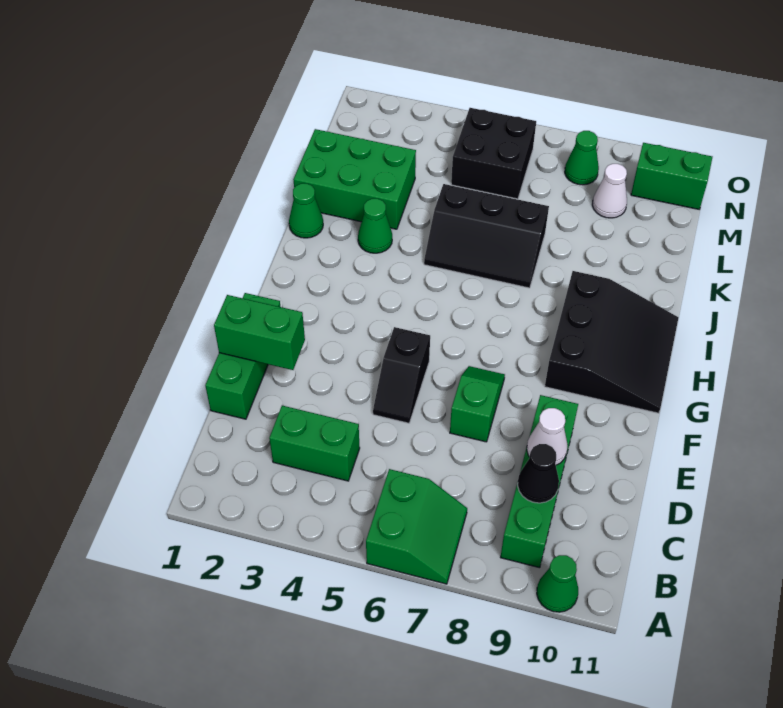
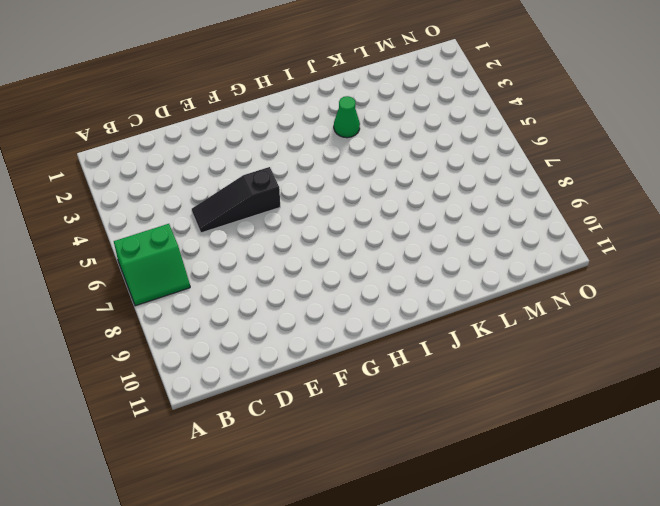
black 1x3 slope [192,167,280,233] -> black 1x2 slope [373,327,430,423]
none -> green 1x1 cone [537,555,578,612]
none -> green 1x4 brick [500,395,578,568]
none -> green 1x2 brick [269,405,360,481]

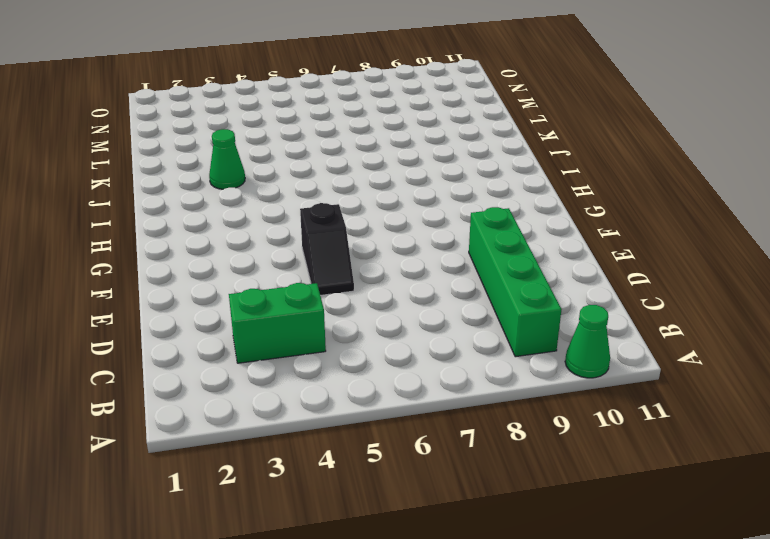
none -> green 2x2 slope [366,469,467,584]
none -> green 1x3 brick [205,293,280,419]
none -> green 1x2 slope [450,366,505,442]

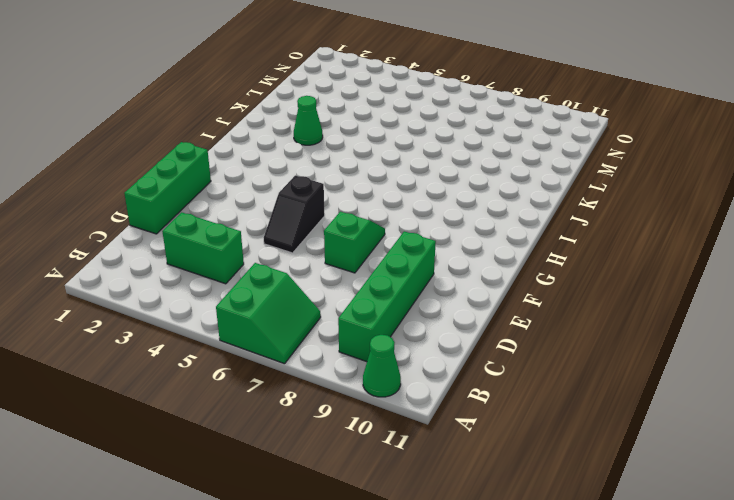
none -> black 3x3 slope [545,271,678,413]
none -> green 1x1 cone [289,183,323,238]
none -> black 2x3 slope [424,184,549,288]

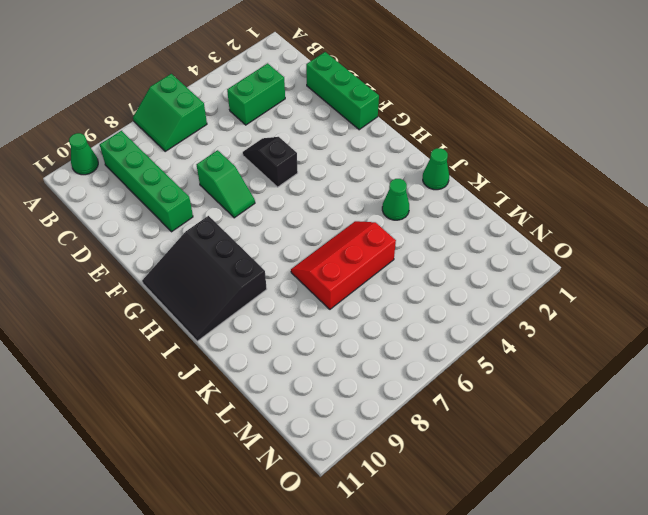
red 2x3 slope [291,221,396,309] -> black 2x3 slope [424,184,549,288]
none -> green 2x3 brick [293,129,416,229]
none -> black 2x2 brick [451,108,536,199]
none -> white 1x1 cone [592,164,627,218]

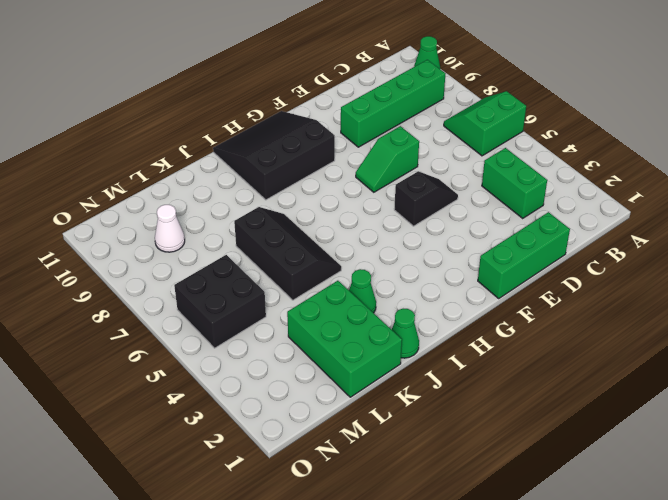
none -> green 1x1 cone [565,131,599,185]
none -> green 1x2 brick [631,143,712,209]
none -> black 1x1 cone [518,444,559,503]

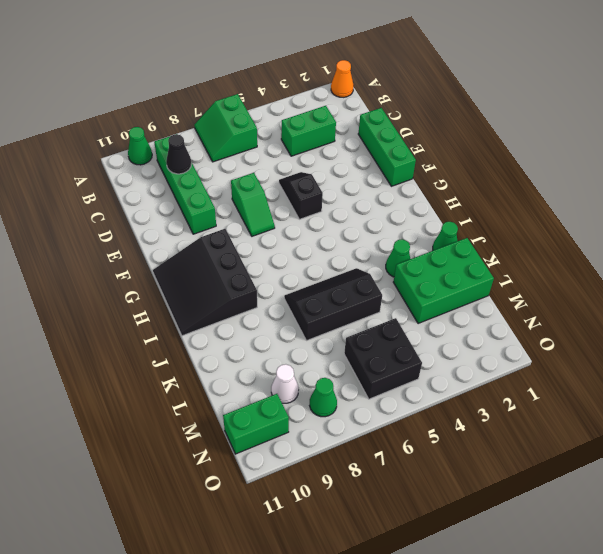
orange 1x1 cone [331,60,354,97] -> none
none -> white 1x1 cone [527,408,568,465]
none -> green 1x2 brick [214,295,305,370]

